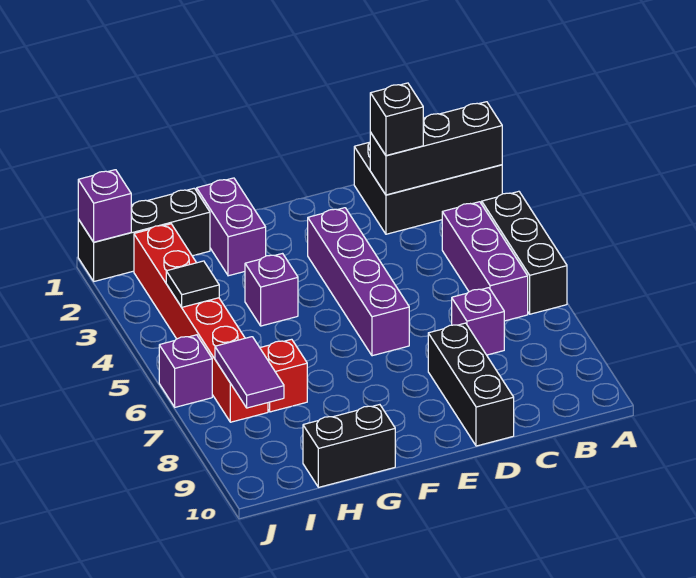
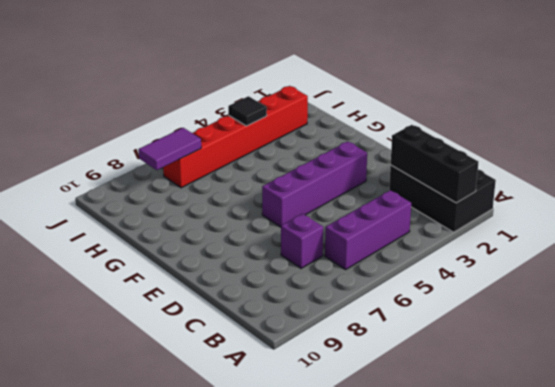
none -> black 1x3 brick [482,191,567,314]
none -> black 1x3 brick [428,323,514,446]
none -> purple 1x2 brick [197,178,266,276]

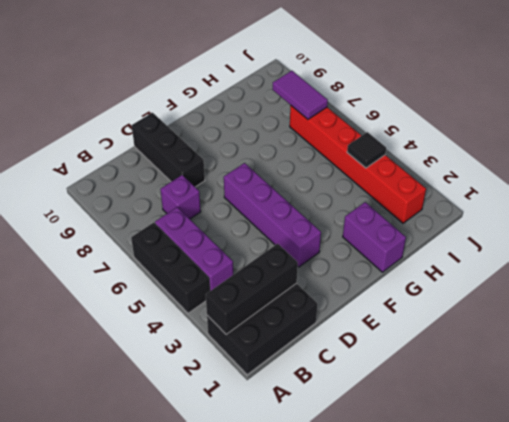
none -> purple 1x1 brick [245,254,298,326]
none -> black 1x2 brick [303,405,395,487]
none -> black 1x3 brick [78,188,210,281]

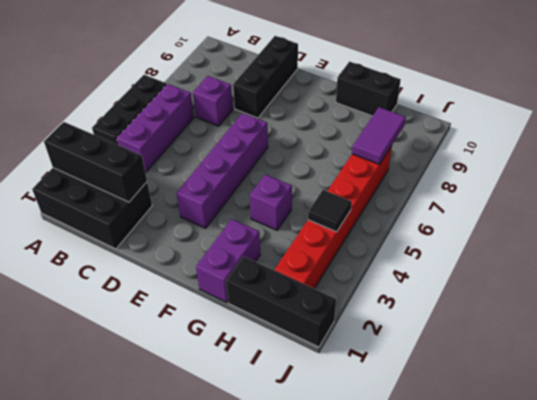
none -> red 1x1 brick [260,339,307,412]
none -> purple 1x1 brick [159,335,212,407]
none -> purple 1x1 brick [78,170,131,242]

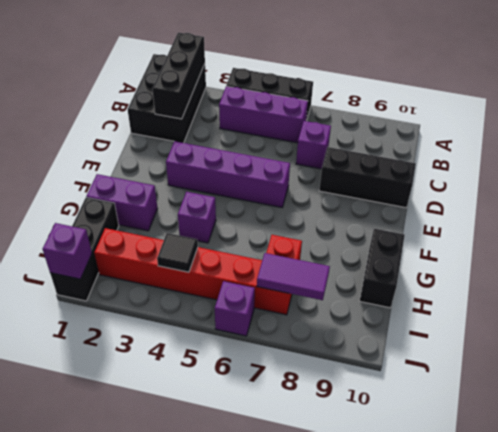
none -> black 1x1 brick [370,83,423,156]

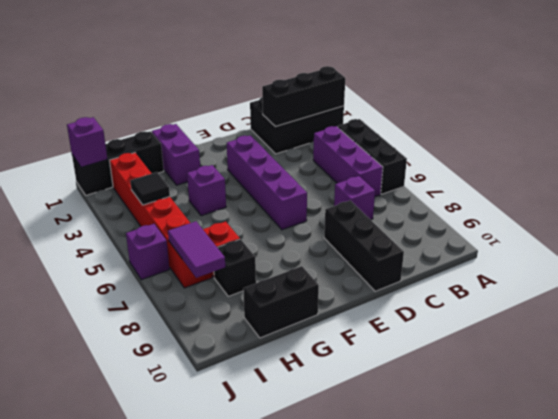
black 1x1 brick [214,239,256,296] -> black 1x1 brick moved to [370,83,423,156]

